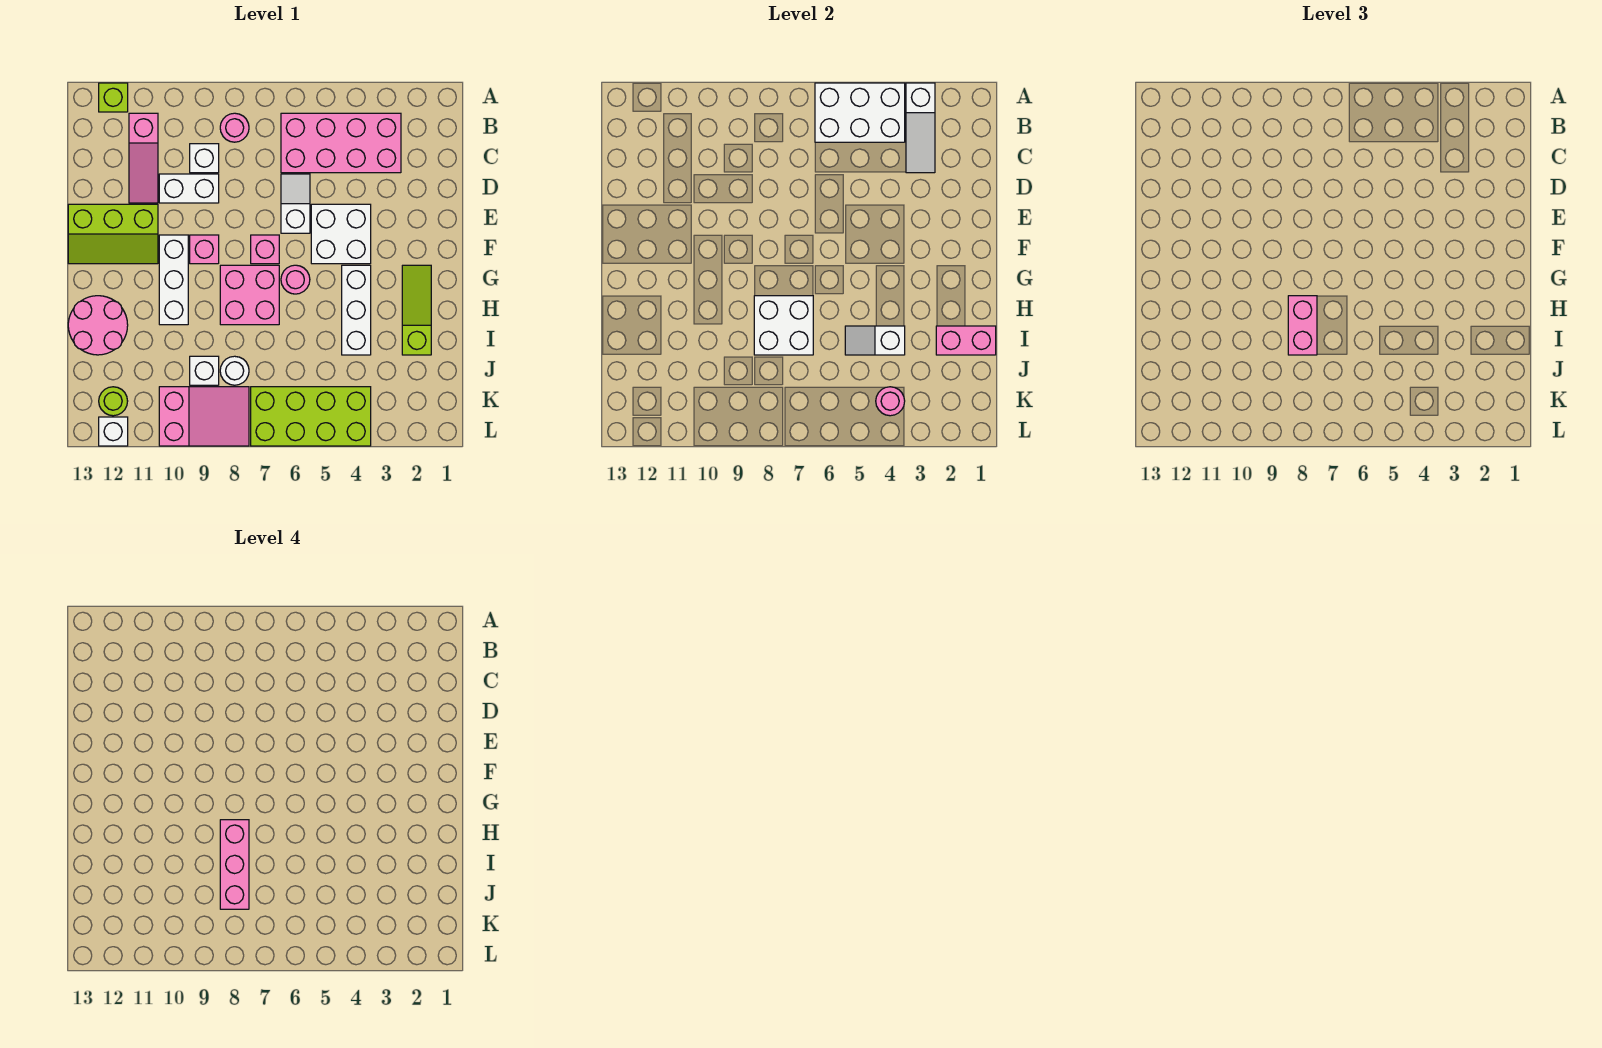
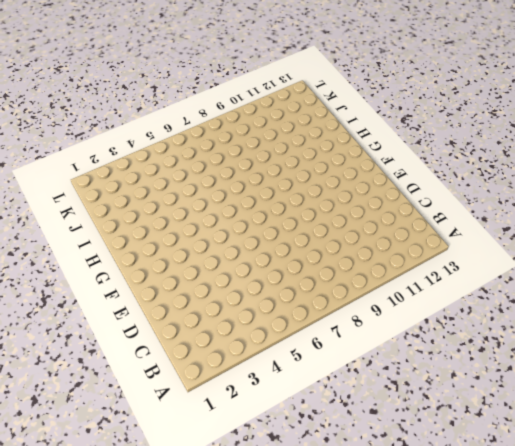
none -> lime 1x1 brick [99,83,128,112]
none -> pink 2x4 brick [281,113,401,173]
none -> pink 1x1 round brick [220,113,249,142]
none -> pink 1x3 slope [129,113,158,203]

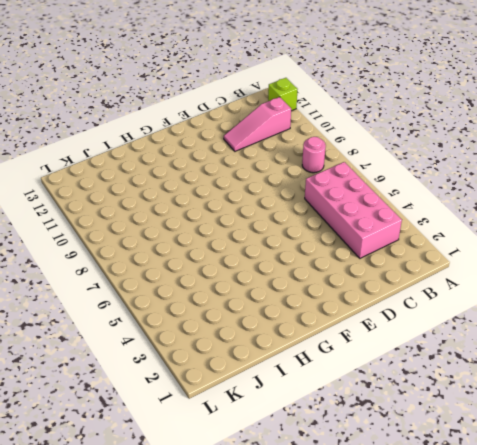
none -> white 1x1 brick [190,144,219,173]
none -> white 1x2 slope [281,174,310,233]
none -> white 1x2 brick [159,174,219,203]
none -> white 2x2 brick [311,204,371,264]

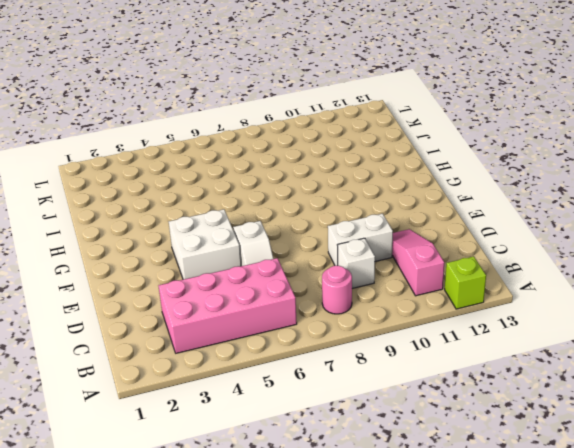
none -> lime 2x3 slope [68,204,158,264]
none -> pink 1x1 brick [251,235,279,264]
none -> pink 1x1 brick [190,235,219,264]
none -> white 1x3 brick [159,235,188,325]

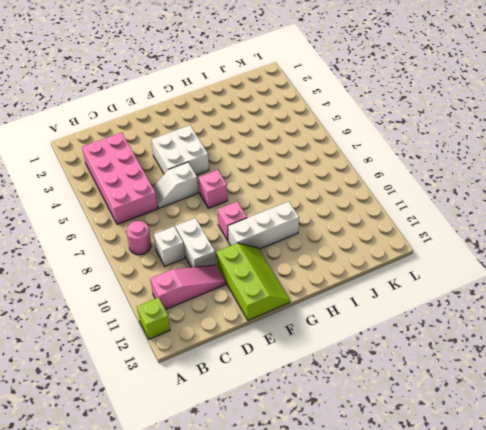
none -> lime 1x3 slope [402,265,431,355]
none -> white 1x3 brick [342,265,371,355]
none -> pink 1x1 round brick [281,265,310,294]
none -> pink 2x2 brick [220,265,279,325]

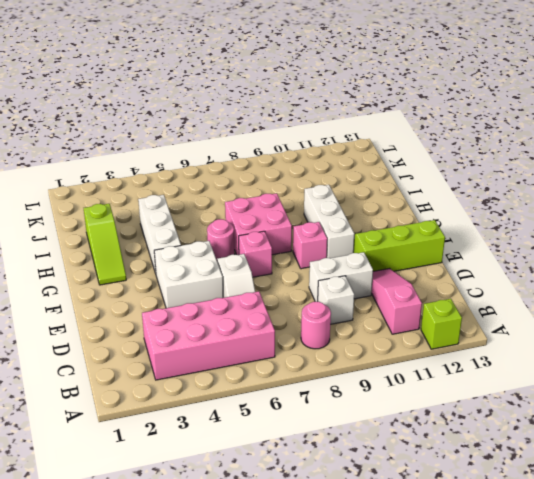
none -> pink 2x2 round brick [68,296,128,355]
none -> white 1x1 round brick [220,356,249,385]
none -> white 1x1 brick [190,356,219,385]
none -> lime 2x4 brick [251,387,371,446]

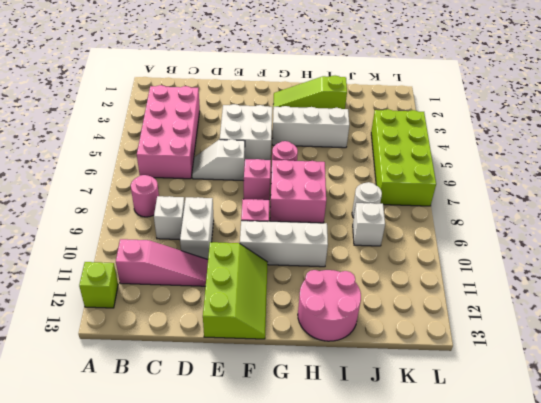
none -> pink 2x3 slope [159,387,249,446]
none -> lime 1x1 round brick [99,387,128,416]
none -> white 1x1 brick [99,417,128,446]
none -> white 1x3 slope [906,83,935,173]

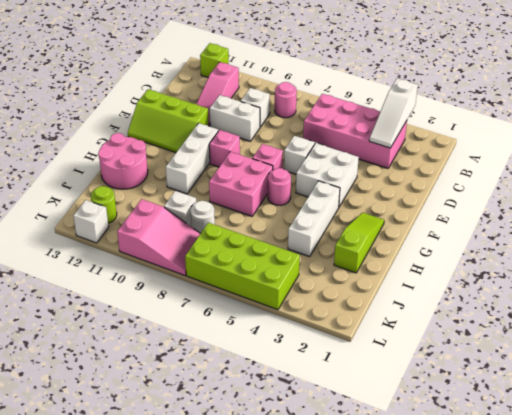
none -> white 2x3 brick [815,83,905,142]
none -> white 2x2 brick [754,296,813,355]
none -> pink 1x2 brick [936,326,996,355]
none -> white 1x2 slope [845,326,905,355]

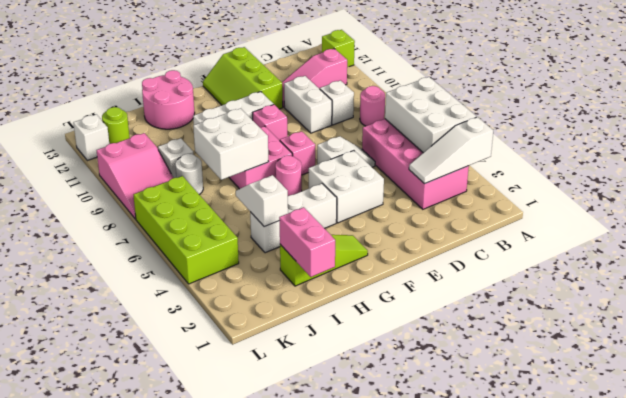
none -> pink 1x1 round brick [876,387,905,416]
none -> pink 1x2 brick [1288,296,1317,355]
none -> pink 1x3 brick [220,820,249,909]

